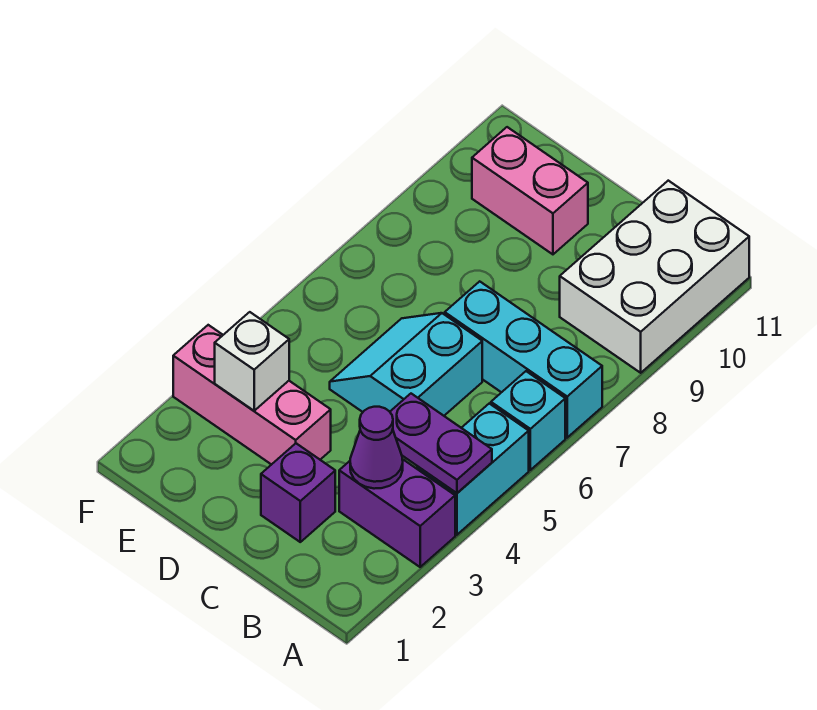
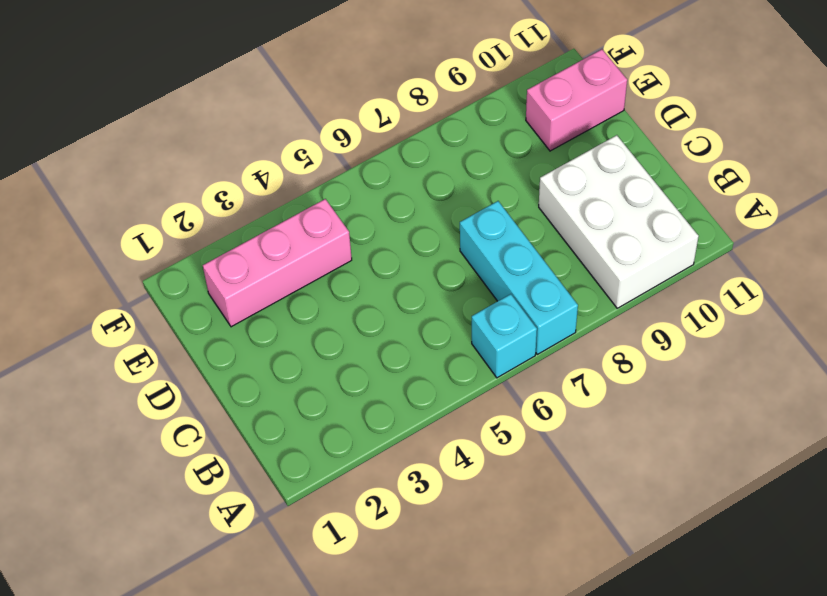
white 2x3 brick [539,135,699,308] -> white 2x3 brick turned to [560,181,749,373]
pink 1x3 brick [203,199,352,327] -> pink 1x3 brick turned to [173,325,331,465]
pink 1x2 brick [526,49,627,151] -> pink 1x2 brick turned to [472,127,588,254]
none -> purple 1x2 brick [339,459,455,567]
none -> cyan 1x2 brick [417,404,529,535]
none -> purple 1x1 brick [261,443,335,542]

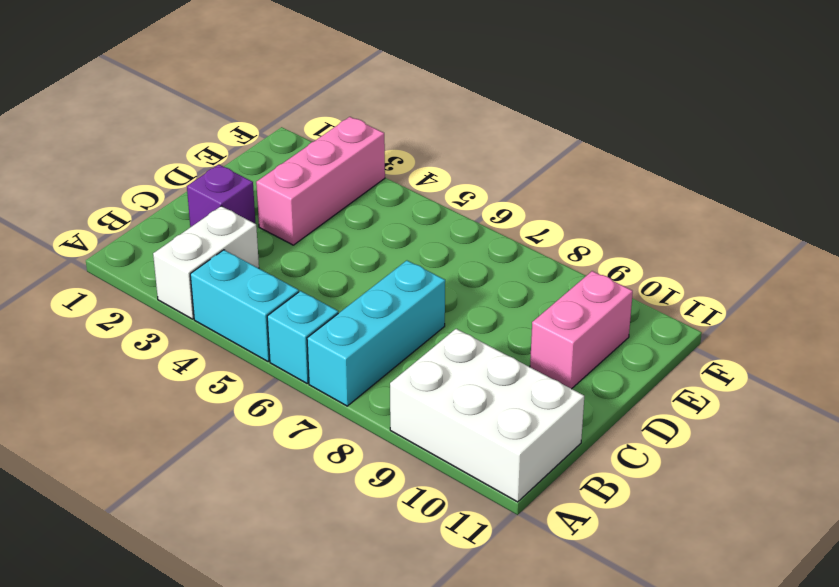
white 1x2 brick [153,206,259,319] -> purple 1x2 brick [339,459,455,567]
none -> cyan 2x2 slope [330,313,482,416]
none -> purple 1x2 plate [390,394,492,493]
none -> purple 1x1 cone [350,407,403,489]

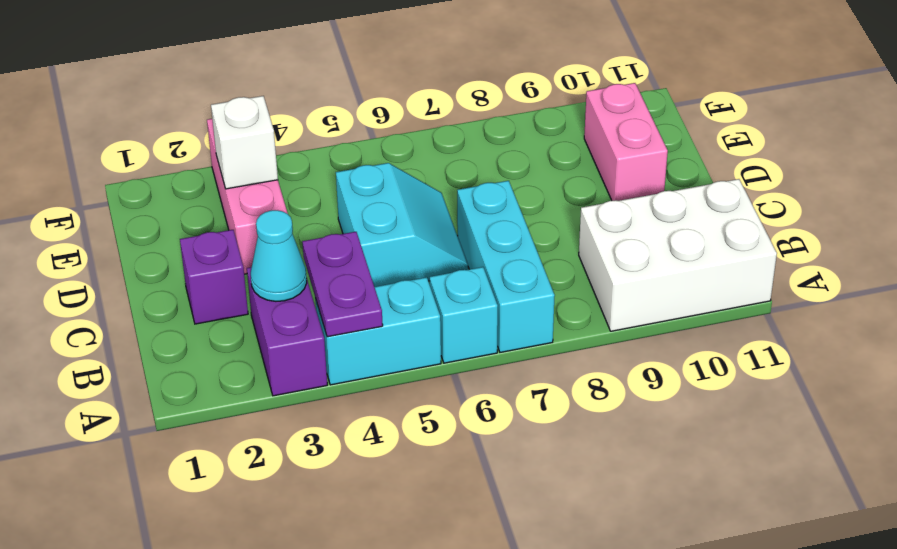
cyan 1x1 cone [251,210,307,301] -> purple 1x1 cone [350,407,403,489]
cyan 2x2 slope [336,163,468,287] -> cyan 2x2 slope turned to [330,313,482,416]

